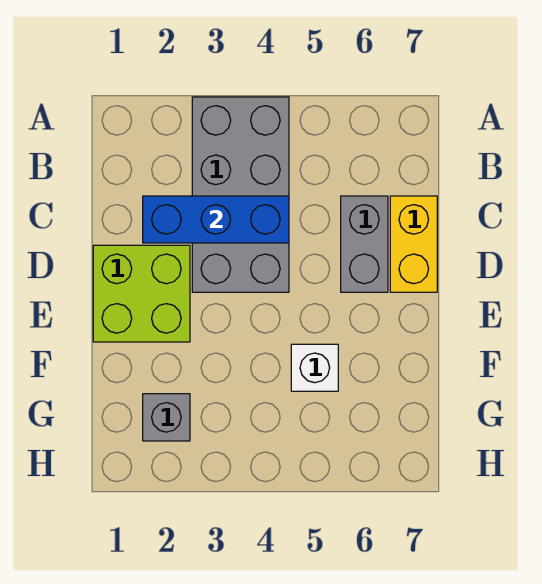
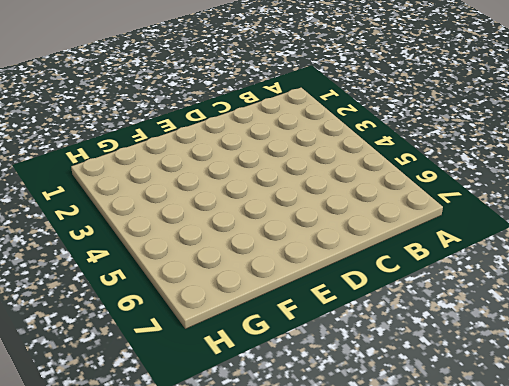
none -> grey 2x4 brick [192,97,289,292]
none -> grey 1x2 brick [341,196,388,292]

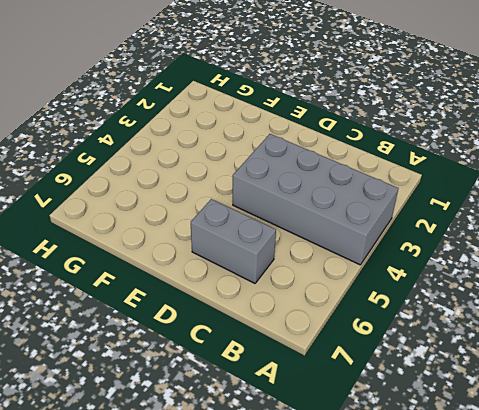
none -> yellow 1x2 brick [390,196,437,292]
none -> lime 2x2 brick [93,245,190,342]

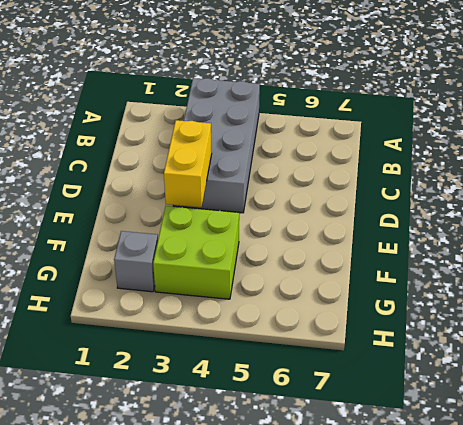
yellow 1x2 brick [164,120,212,207] -> yellow 1x2 brick moved to [390,196,437,292]
lime 2x2 brick [153,206,239,299] -> lime 2x2 brick moved to [93,245,190,342]
none -> grey 1x2 brick [341,196,388,292]
none -> white 1x1 brick [291,344,338,391]

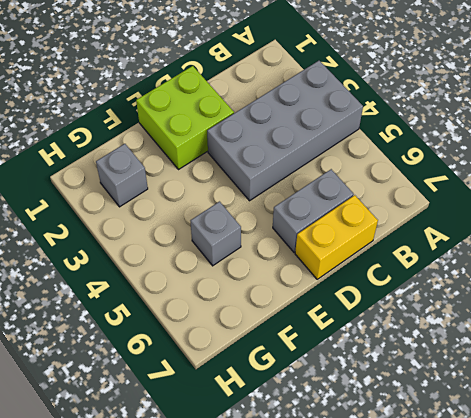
grey 1x1 brick [191,202,241,266] -> white 1x1 brick [291,344,338,391]
none -> blue 1x3 brick [143,196,289,243]

